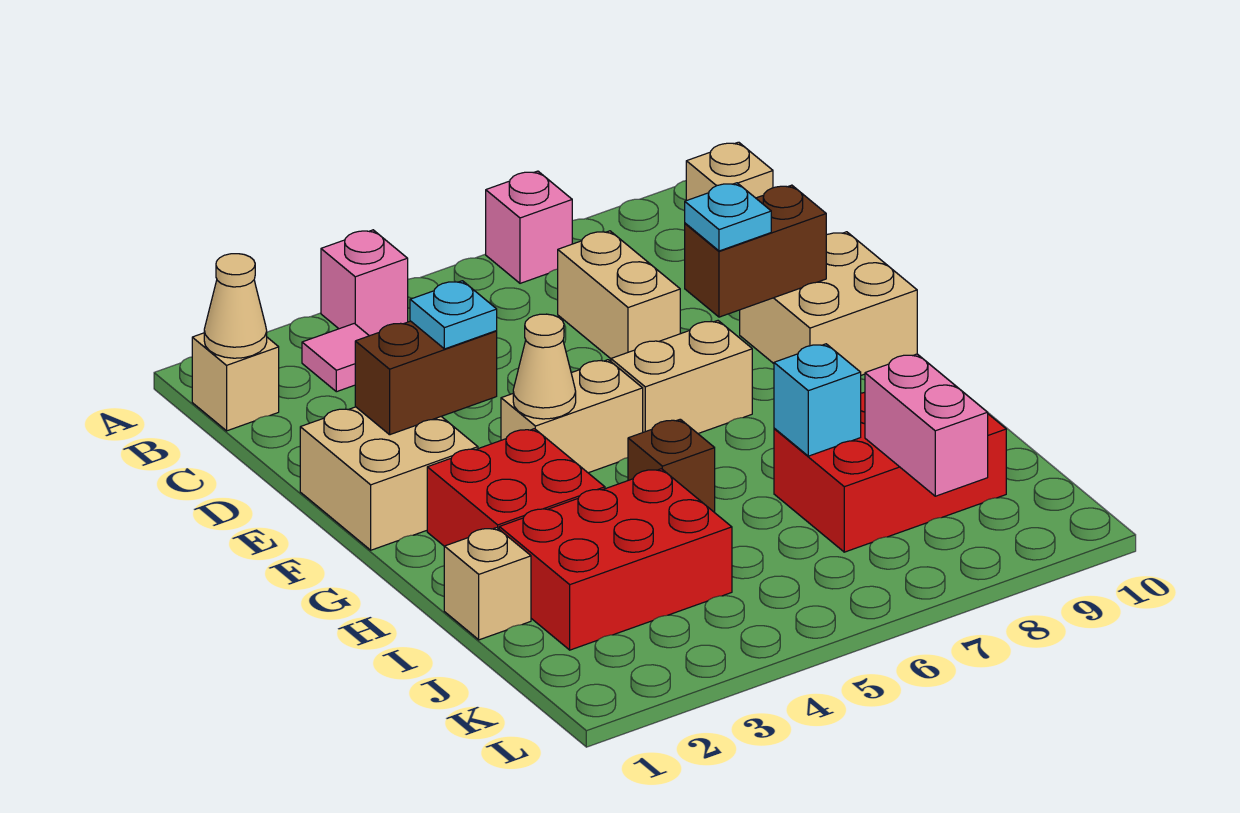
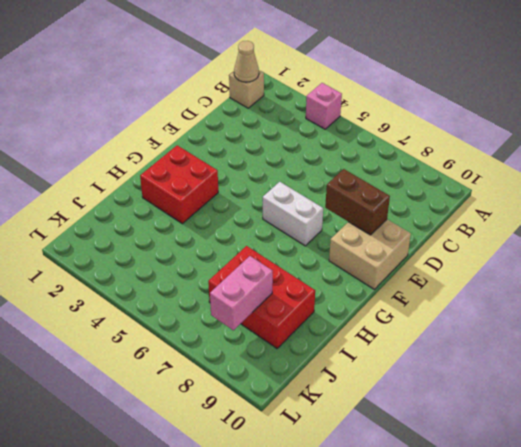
white 1x2 brick [263,182,323,246] -> tan 1x2 brick [611,321,752,433]
none -> pink 1x1 brick [486,171,572,283]
none -> pink 1x1 tile [302,323,369,392]
none -> tan 1x1 brick [686,142,773,201]

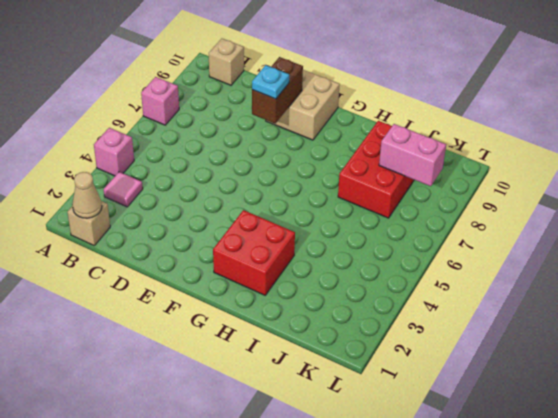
none -> tan 1x2 brick [558,231,680,359]
none -> tan 2x2 brick [300,407,478,550]
none -> tan 1x2 brick [501,360,643,473]

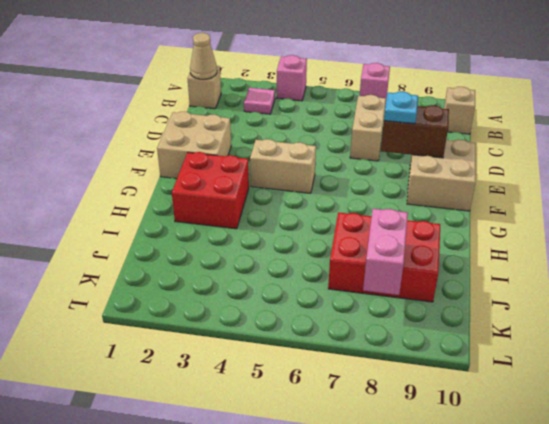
none -> tan 1x2 brick [611,321,752,433]
none -> brown 1x1 brick [628,419,715,513]
none -> tan 1x1 brick [444,528,531,640]

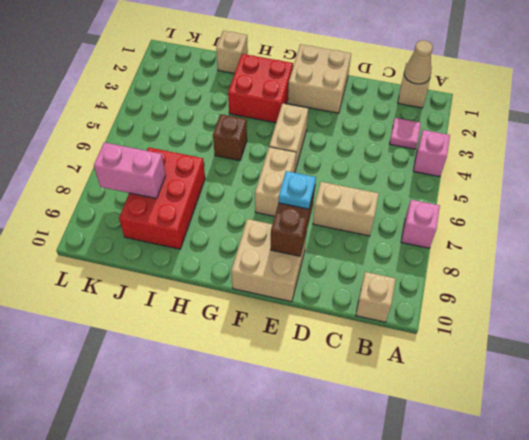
none -> red 2x3 brick [499,469,732,650]
none -> brown 1x2 brick [355,321,497,435]
none -> tan 1x1 cone [513,314,576,419]

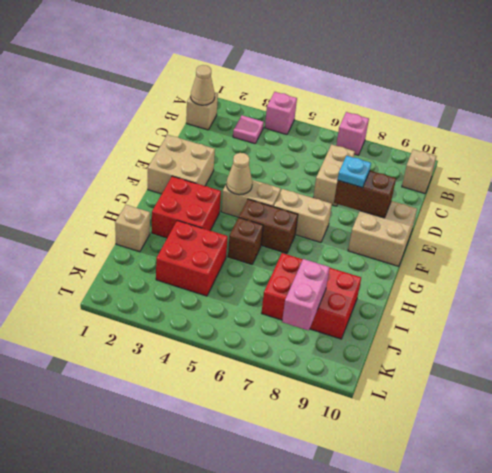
brown 1x2 brick [239,199,298,254] -> brown 1x2 brick moved to [355,321,497,435]
red 2x2 brick [156,221,228,296] -> red 2x3 brick [499,469,732,650]
none -> cyan 1x1 brick [774,344,861,456]
none -> cyan 1x1 plate [410,281,497,349]

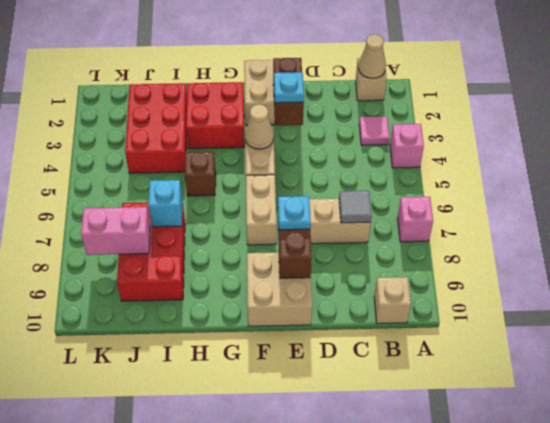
grey 1x1 tile [339,191,371,223] -> none
none -> tan 1x1 brick [444,528,531,640]

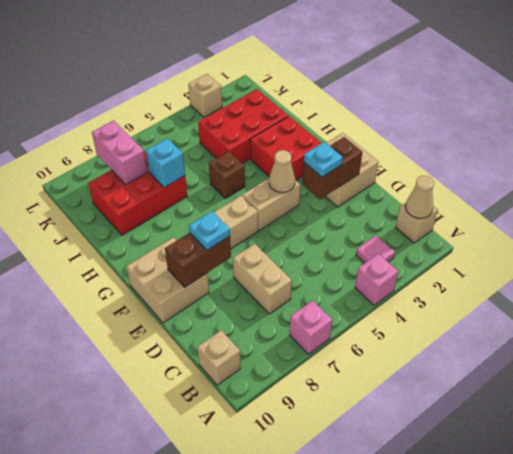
tan 1x1 brick [188,74,222,117] -> tan 1x1 brick moved to [444,528,531,640]

